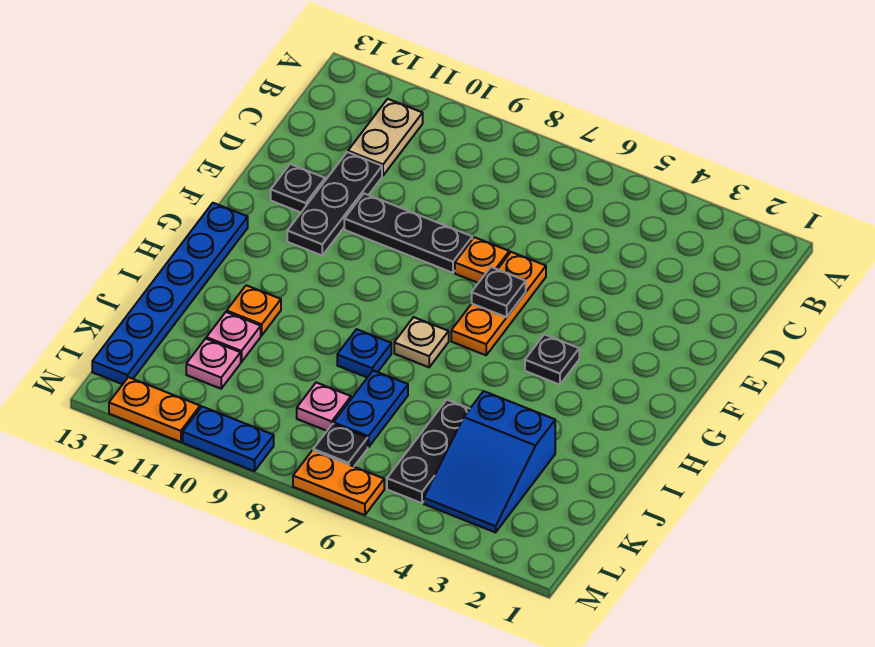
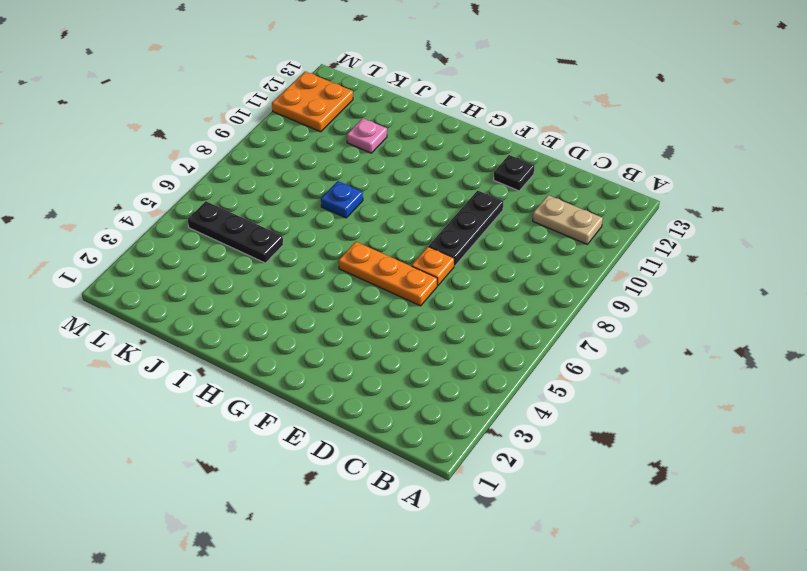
orange 2x2 plate [272,71,353,132] -> orange 1x2 plate [109,377,200,442]
none -> black 1x3 plate [287,152,382,255]
none -> black 1x1 plate [525,334,579,385]
none -> blue 1x6 plate [92,203,248,384]

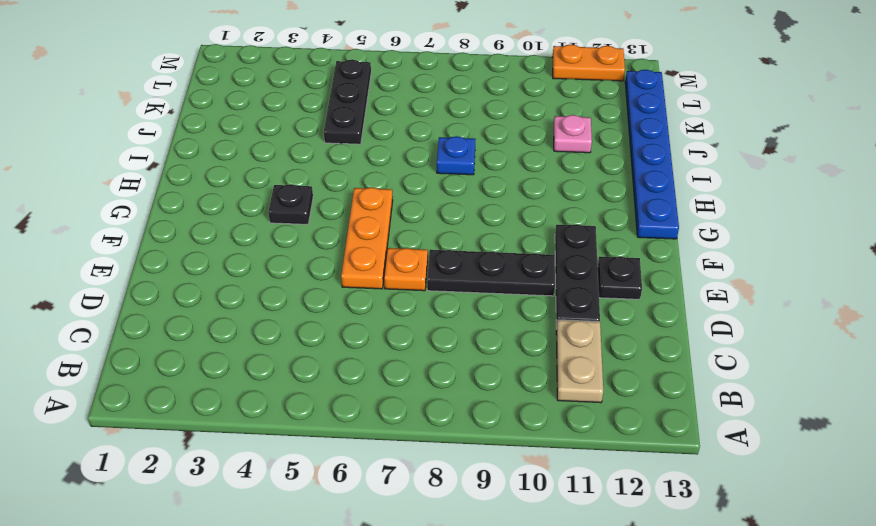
none -> tan 1x1 plate [394,317,449,367]
none -> orange 1x1 plate [227,285,281,335]
none -> blue 2x3 slope [424,391,555,532]

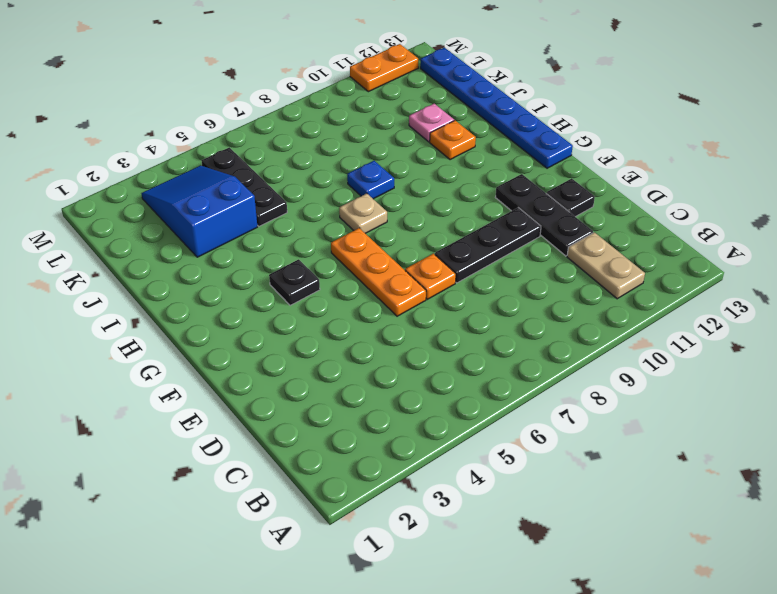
none -> blue 1x2 plate [334,370,408,447]
none -> pink 1x1 plate [297,383,351,431]
none -> pink 1x1 plate [186,339,241,389]

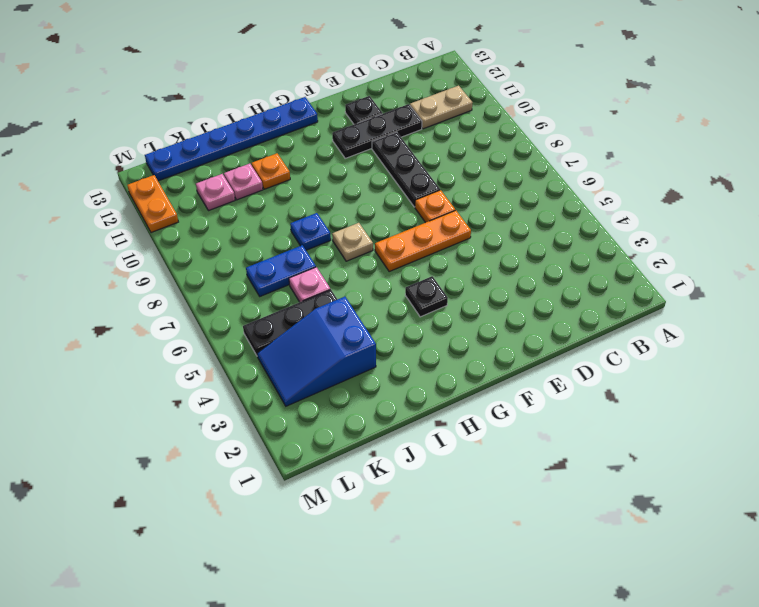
pink 1x1 plate [289,267,330,302] -> pink 1x1 plate moved to [297,383,351,431]
none -> black 1x1 plate [313,424,368,467]
none -> orange 1x2 plate [293,450,384,515]
none -> blue 1x2 plate [183,407,274,471]

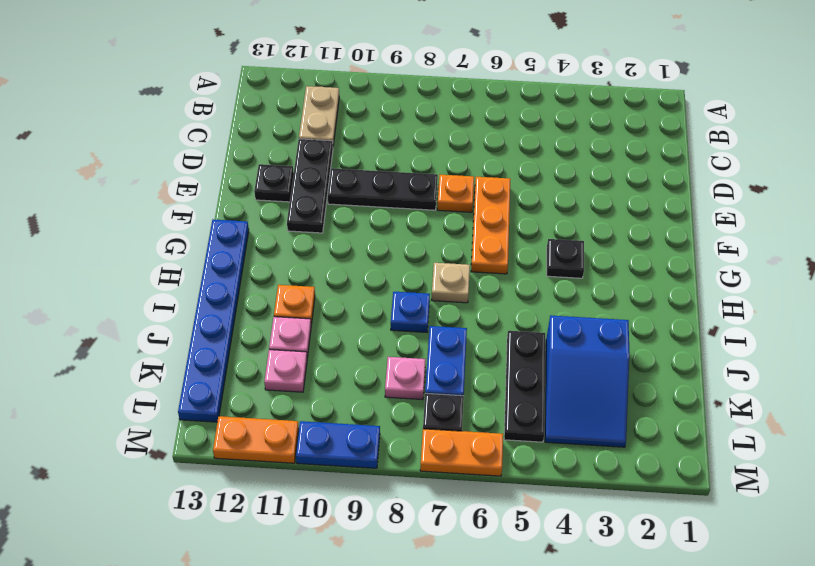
none -> black 1x1 plate [472,267,526,317]

